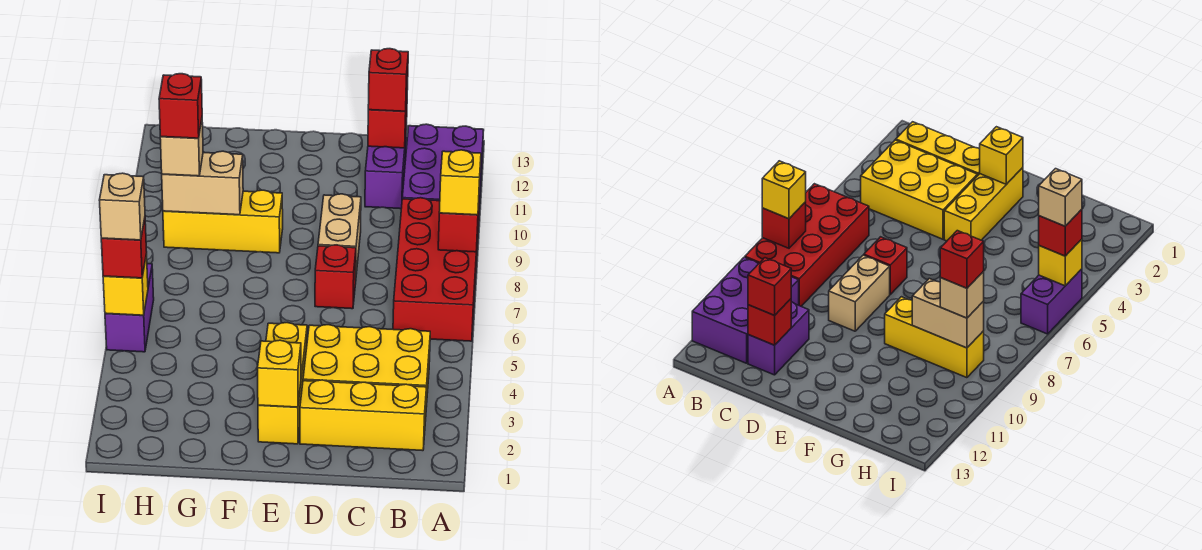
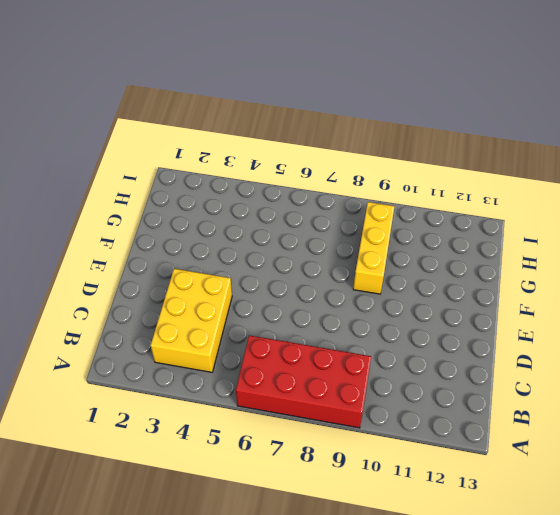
none -> purple 2x3 brick [402,124,484,225]
none -> yellow 1x3 brick [300,380,426,451]
none -> purple 1x2 brick [365,127,407,209]

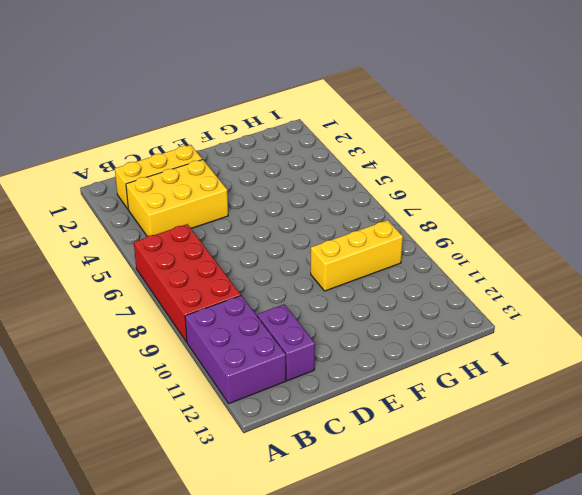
none -> red 1x1 brick [315,245,356,309]
none -> tan 1x2 brick [318,194,361,274]
none -> yellow 1x3 brick [258,323,307,444]

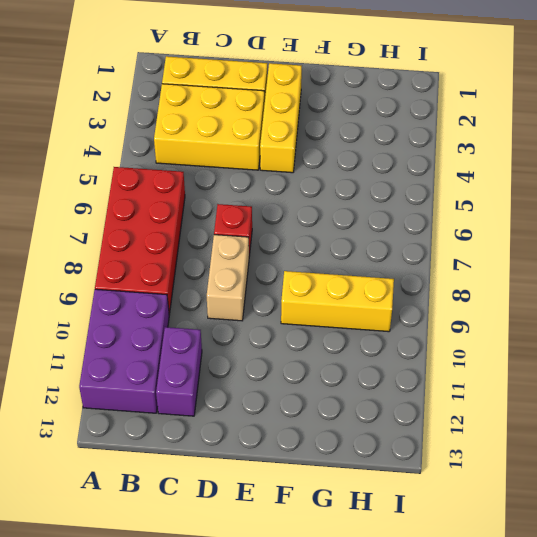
none -> purple 1x2 brick [105,264,154,352]
none -> red 1x1 brick [438,207,479,252]
none -> red 1x1 brick [368,101,407,148]

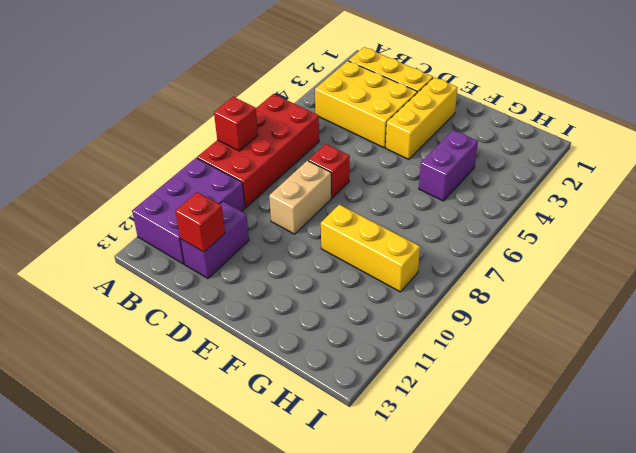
purple 1x2 brick [419,130,478,201] -> purple 1x2 brick moved to [105,264,154,352]
none -> yellow 1x1 brick [258,340,301,407]
none -> tan 1x2 brick [162,151,243,215]
none -> yellow 1x1 brick [103,254,148,315]

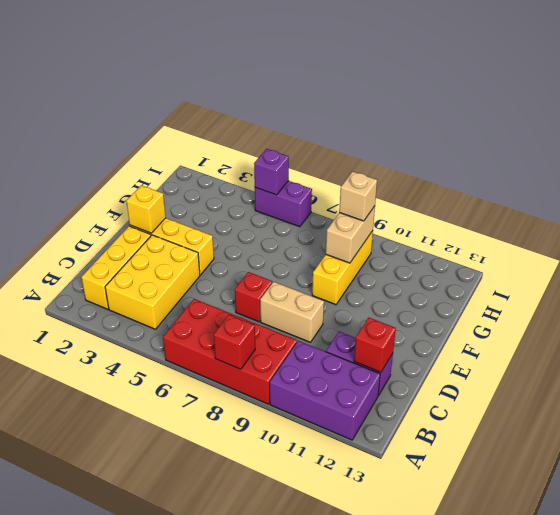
purple 1x1 brick [254,149,289,195] -> yellow 1x1 brick [103,254,148,315]
none -> yellow 1x1 brick [439,150,481,215]
none -> red 1x1 brick [368,49,408,111]
none -> red 1x1 brick [101,219,147,278]

